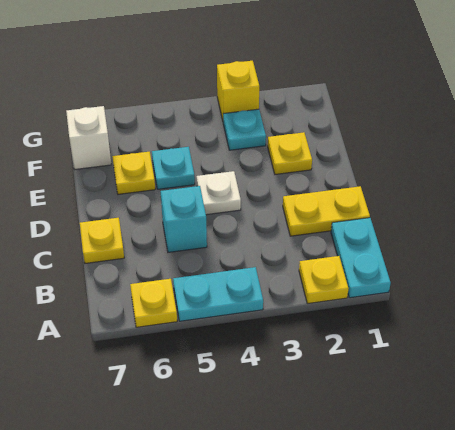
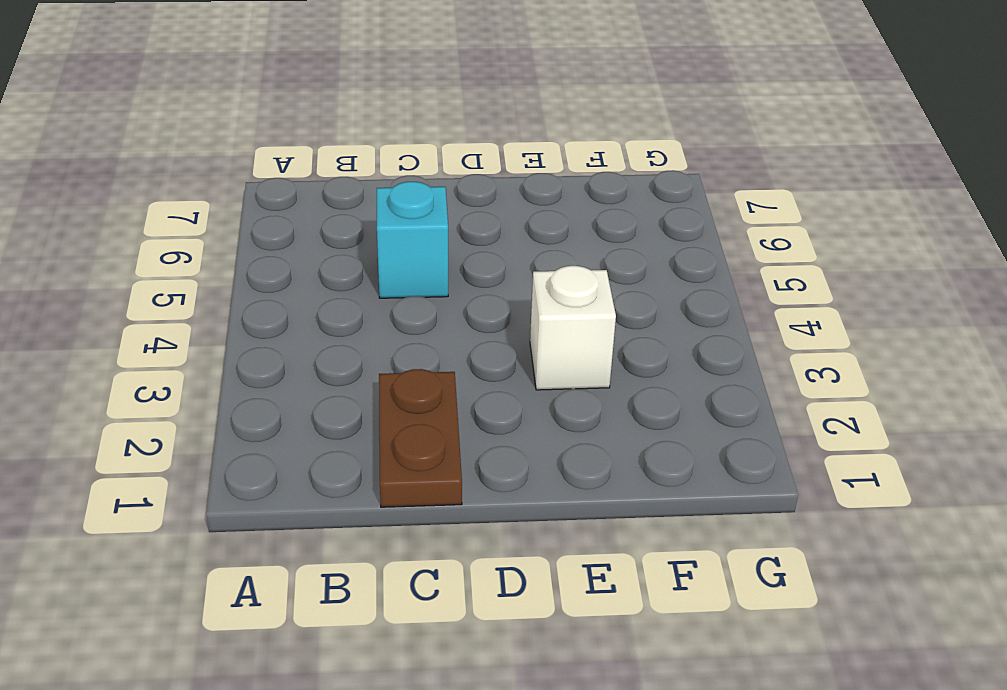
brown 1x2 plate [379,369,462,507] -> yellow 1x2 plate [283,186,370,236]
white 1x1 brick [530,266,616,390] -> white 1x1 brick moved to [66,106,111,169]
none -> cyan 1x2 plate [331,218,391,298]
none -> yellow 1x1 plate [299,256,348,304]
none -> cyan 1x2 plate [173,267,263,321]

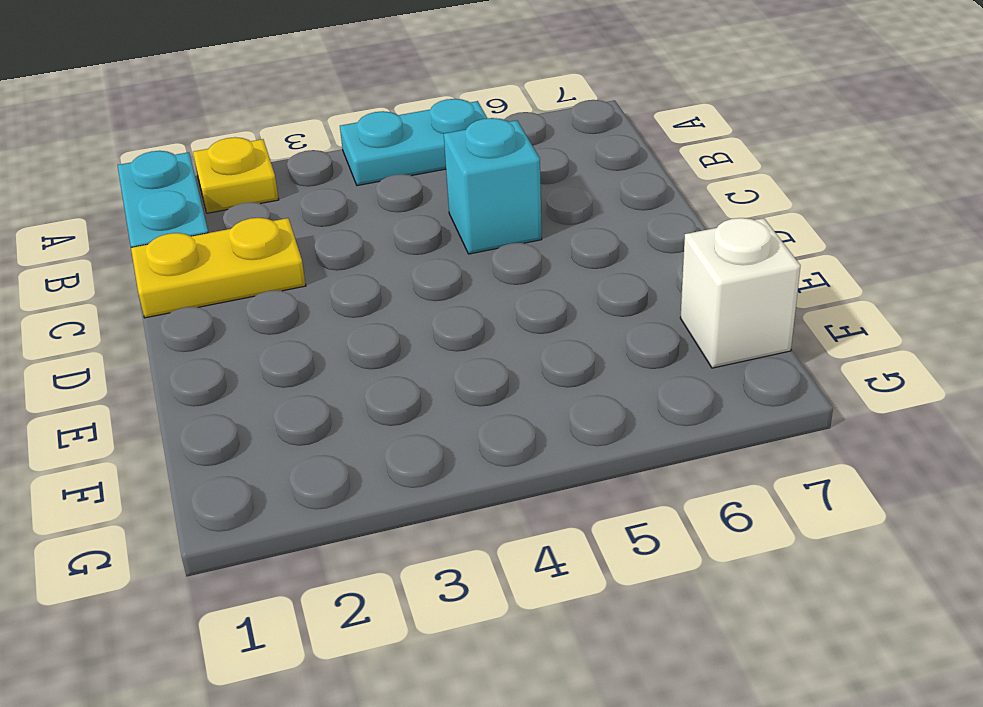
none -> yellow 1x1 plate [130,279,177,327]
none -> yellow 1x1 plate [80,218,124,263]
none -> white 1x1 plate [197,171,241,215]

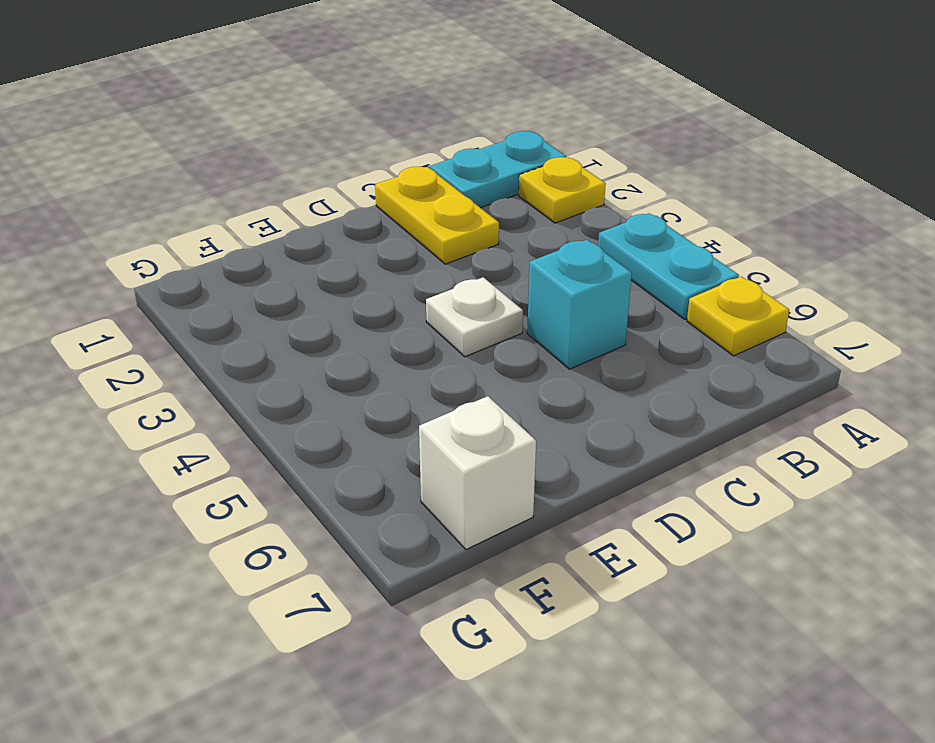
none -> yellow 1x1 plate [80,218,124,263]
none -> yellow 1x1 plate [268,132,312,174]
none -> cyan 1x1 plate [152,147,195,189]

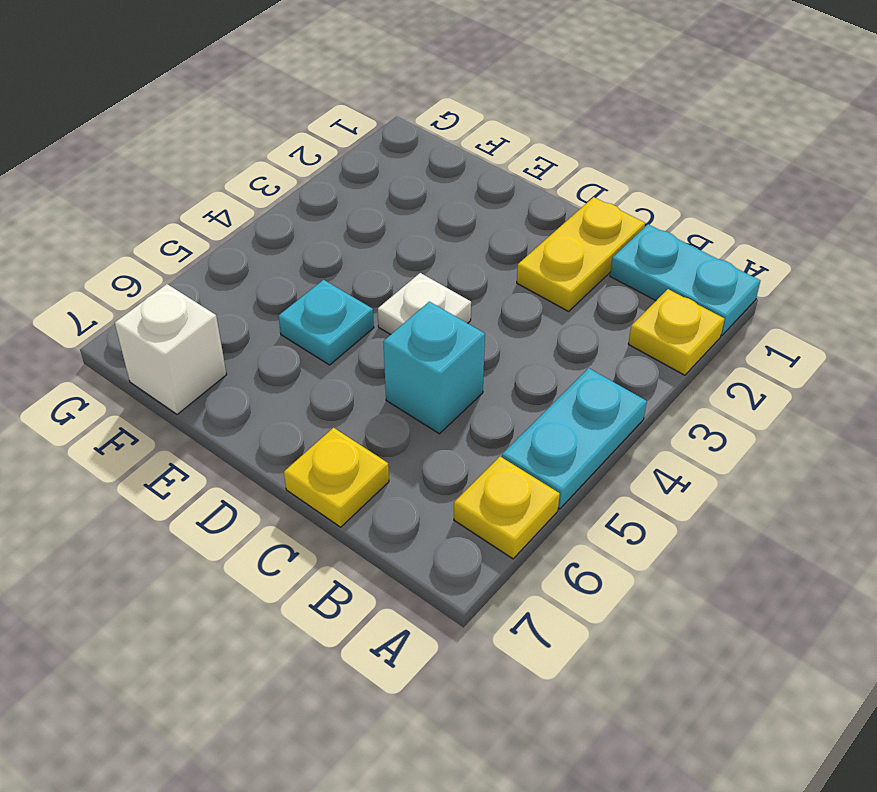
none -> yellow 1x1 plate [268,132,312,174]
none -> yellow 1x1 plate [112,152,155,194]
none -> cyan 1x1 plate [223,109,266,150]

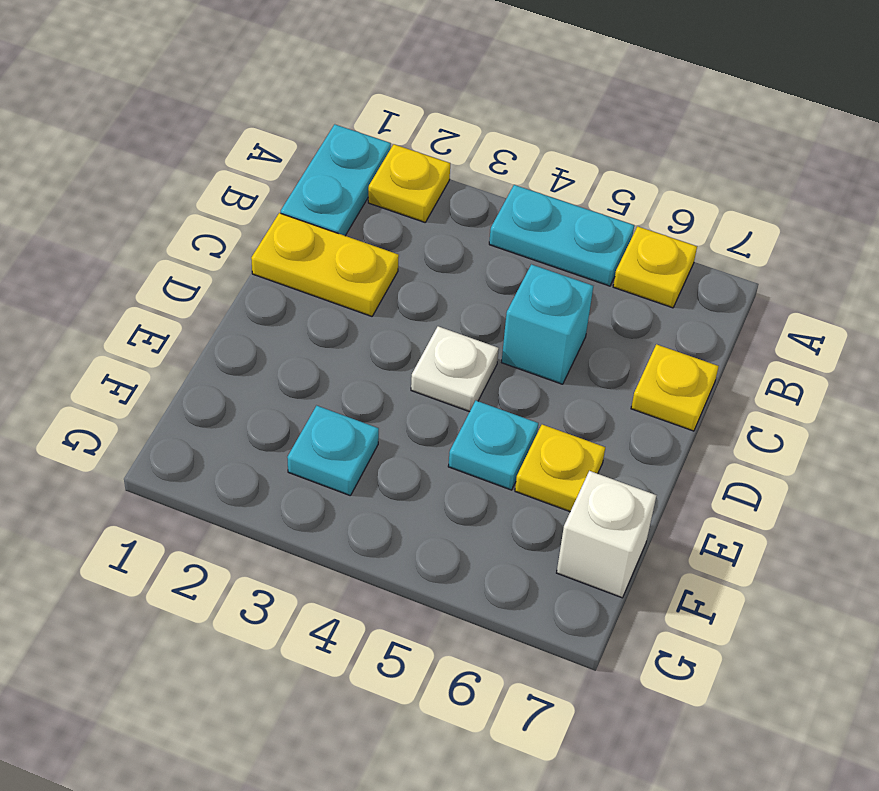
none -> yellow 1x1 plate [268,132,312,174]
none -> yellow 1x1 brick [217,61,259,120]

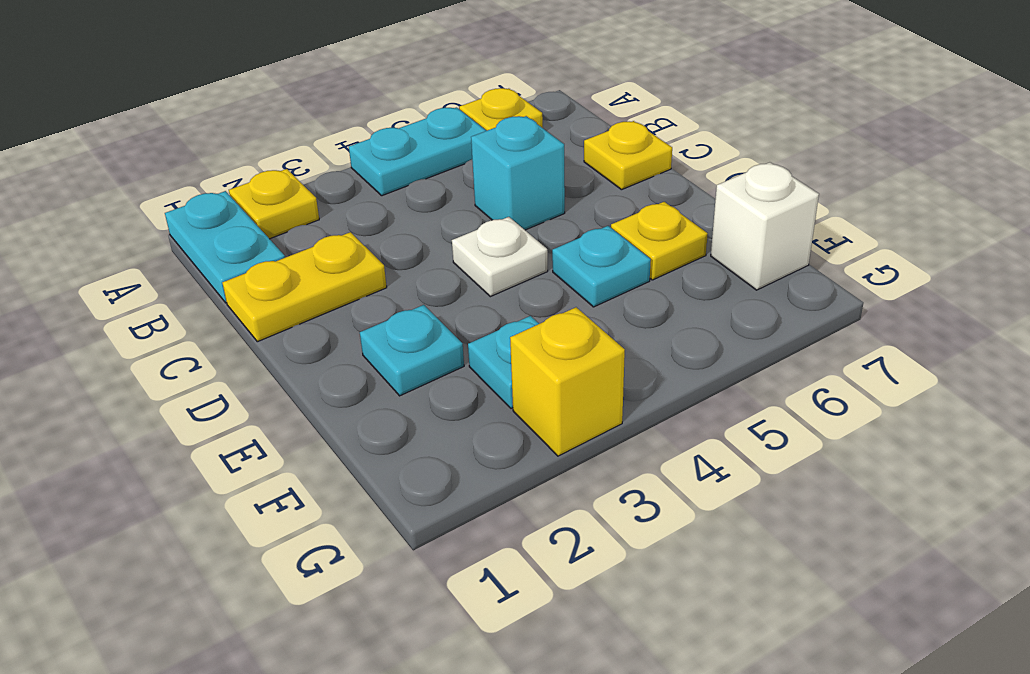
cyan 1x1 plate [360,305,464,396] -> yellow 1x1 plate [268,132,312,174]

